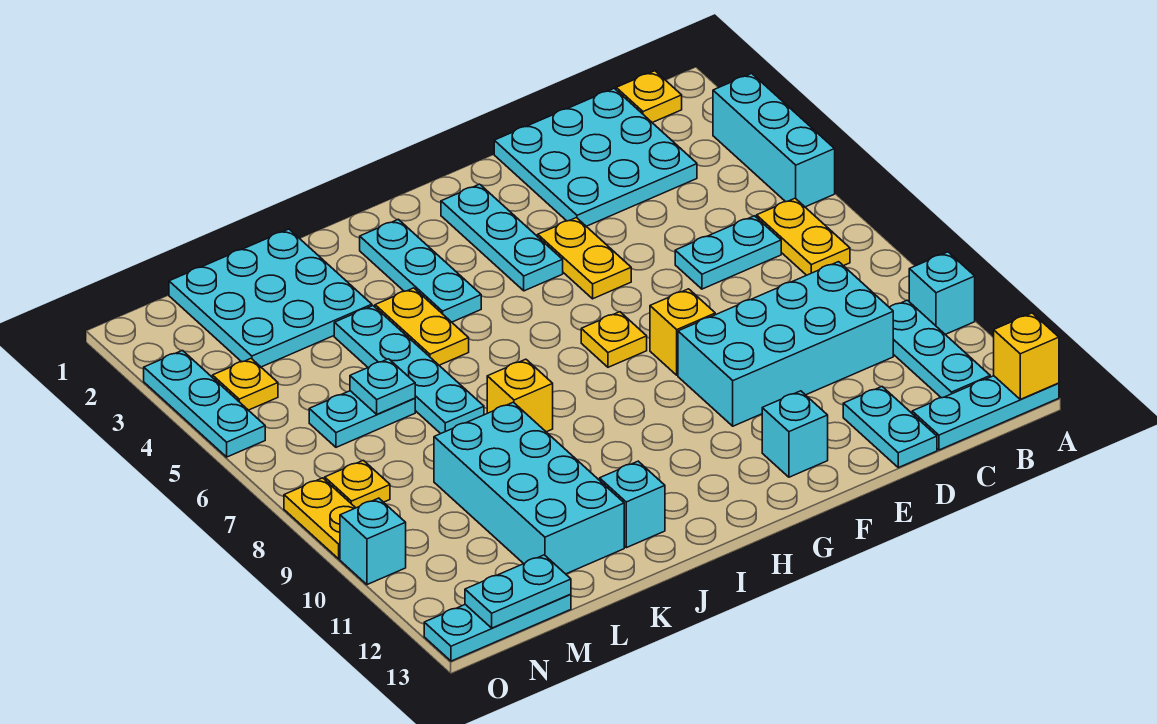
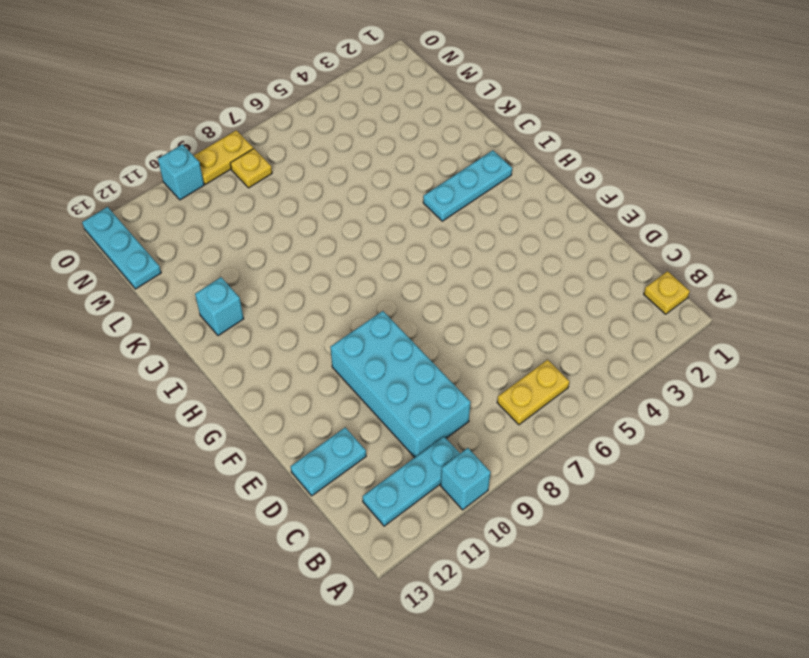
none -> cyan 1x3 brick [713,73,835,207]
none -> cyan 1x3 plate [912,376,1059,450]
none -> cyan 3x3 plate [494,88,697,226]
none -> cyan 1x2 plate [675,216,781,289]

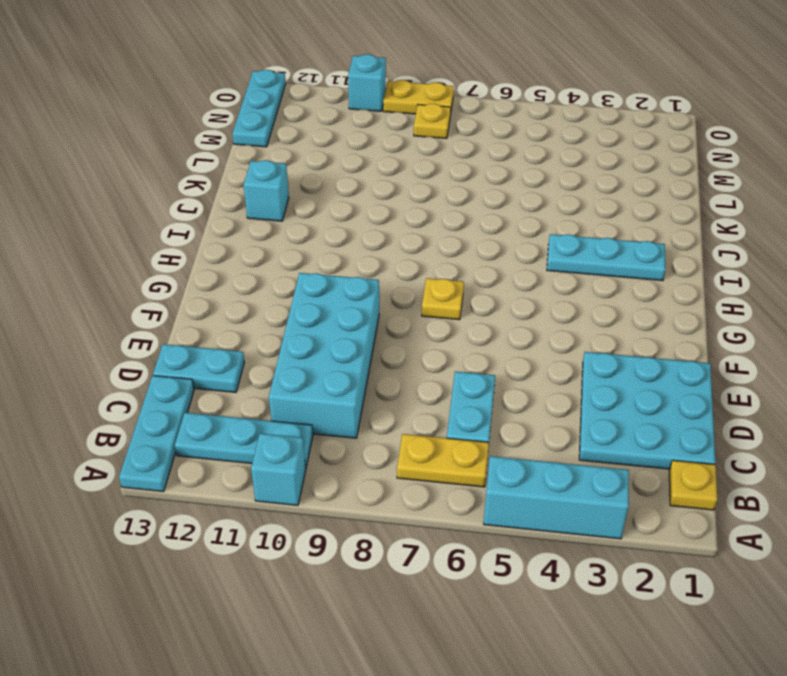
none -> yellow 1x2 plate [538,218,631,299]
none -> yellow 1x1 brick [650,289,715,375]
none -> cyan 1x1 brick [762,391,828,477]
none -> cyan 1x3 plate [441,184,563,291]

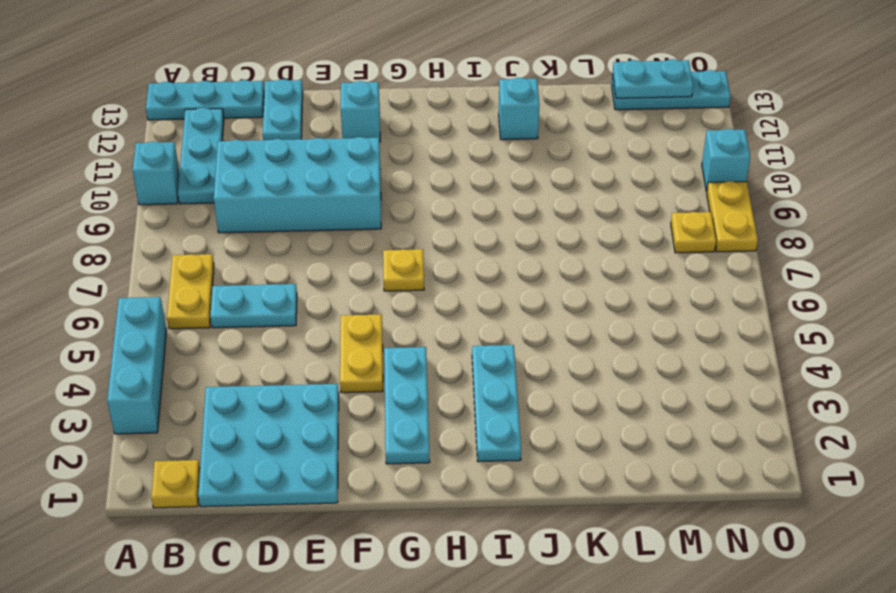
none -> yellow 1x1 brick [650,289,715,375]
none -> yellow 1x2 plate [375,288,469,365]
none -> yellow 1x1 brick [487,359,553,432]
none -> cyan 3x3 plate [169,229,372,367]

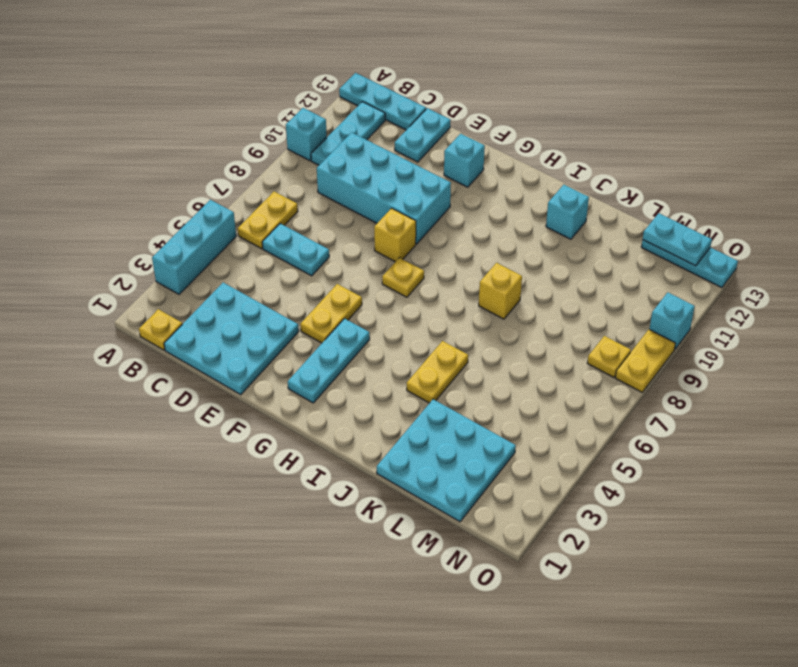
none -> cyan 1x3 plate [360,219,481,322]
none -> cyan 1x4 plate [334,306,484,434]
none -> cyan 2x4 brick [434,402,624,574]
none -> cyan 1x2 plate [309,391,415,447]

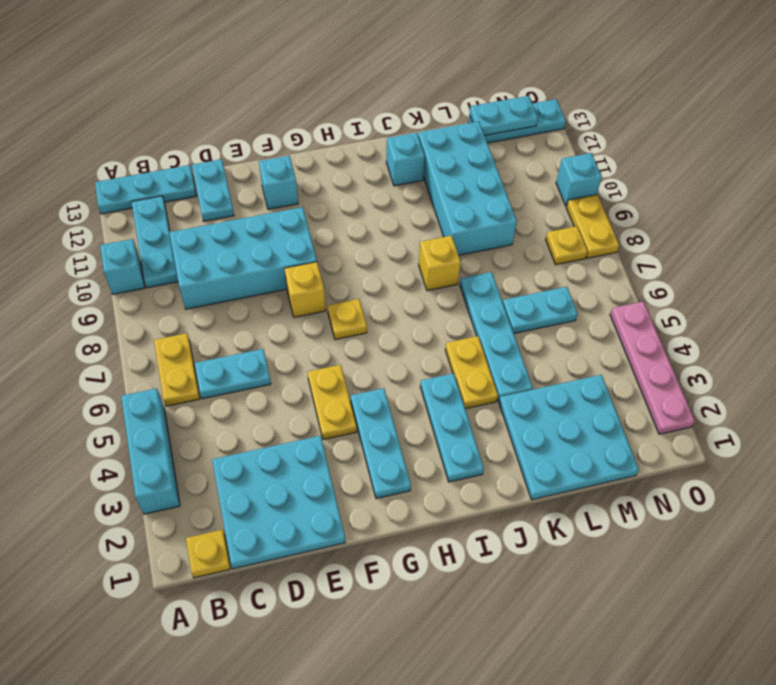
pink 1x4 plate [610,302,695,434] -> cyan 1x3 plate [144,351,265,457]
none -> yellow 1x1 plate [213,359,278,410]
none -> yellow 1x1 brick [994,313,1059,399]
none -> cyan 1x1 plate [350,359,415,414]

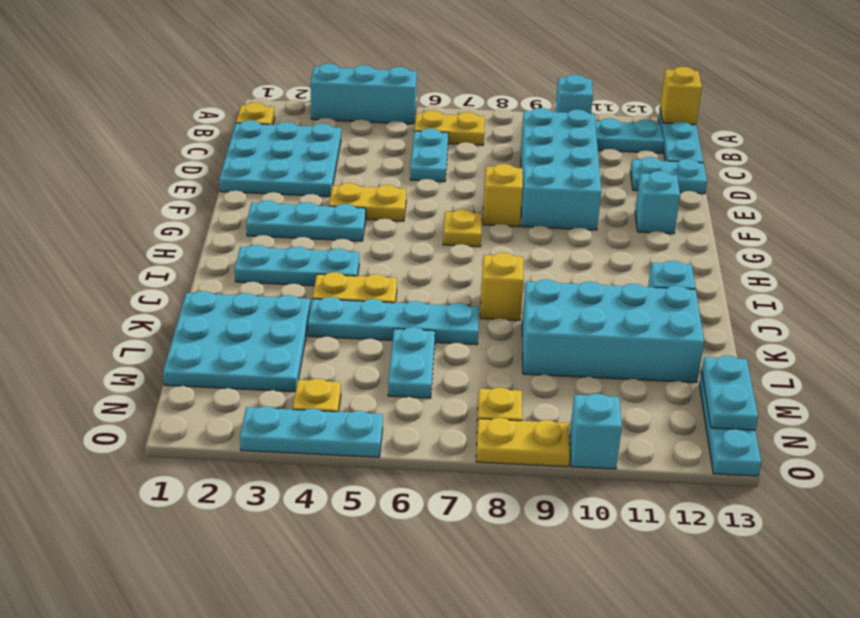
none -> cyan 1x1 plate [350,359,415,414]

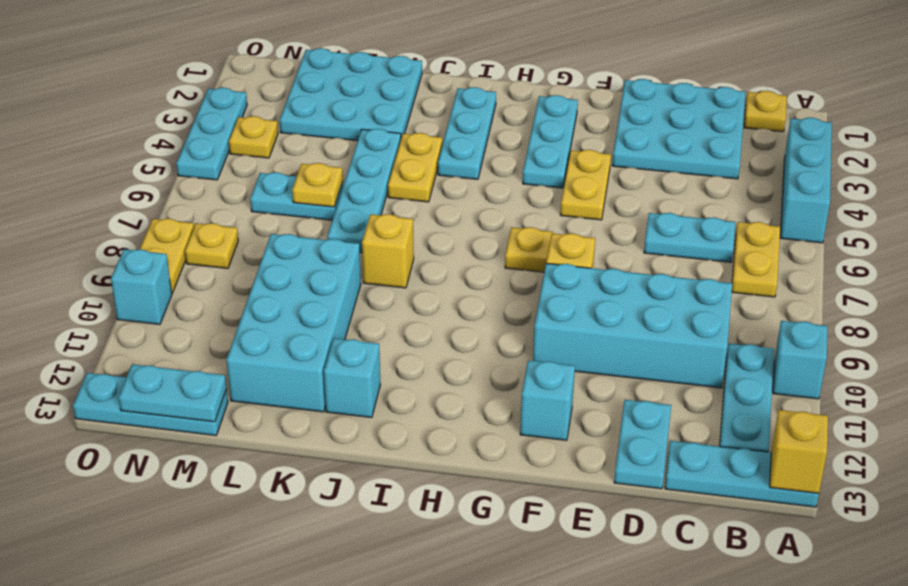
yellow 1x1 plate [292,163,343,207] -> cyan 1x1 plate [350,359,415,414]

